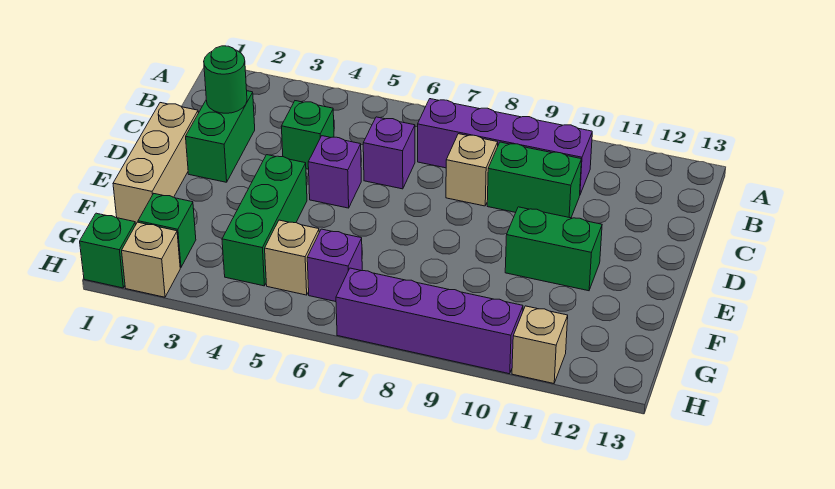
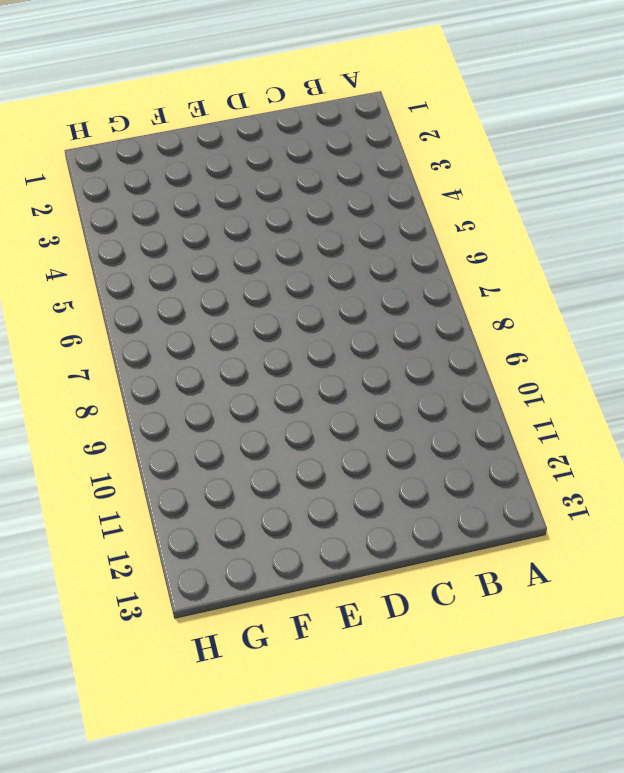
none -> purple 1x4 brick [418,99,592,194]
none -> green 1x2 brick [186,91,255,182]
none -> green 1x1 brick [281,101,334,169]

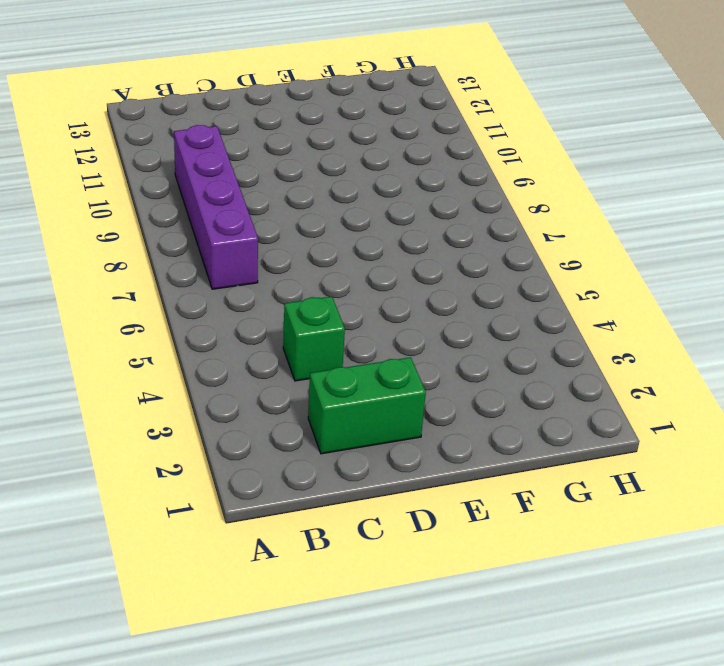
none -> purple 1x1 brick [363,117,415,189]
none -> tan 1x1 brick [446,134,498,206]
none -> green 1x2 brick [487,142,582,218]

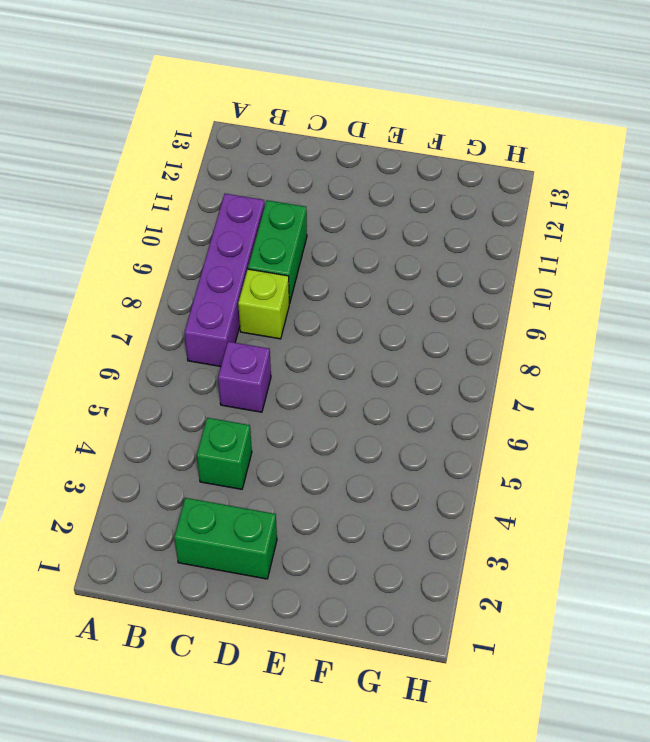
lime 1x1 brick [238,269,289,339] -> tan 1x1 brick [446,134,498,206]
none -> tan 1x3 brick [113,103,198,224]
none -> purple 1x1 brick [308,136,361,208]
none -> green 1x3 brick [222,155,307,286]

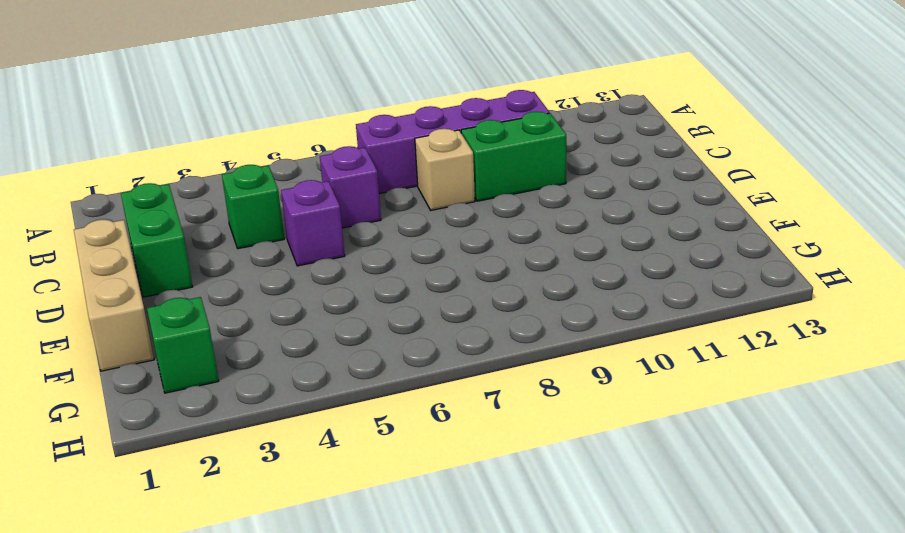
none -> green 1x3 brick [222,155,307,286]
none -> green 1x2 brick [505,207,602,291]
none -> tan 1x1 brick [265,220,319,295]

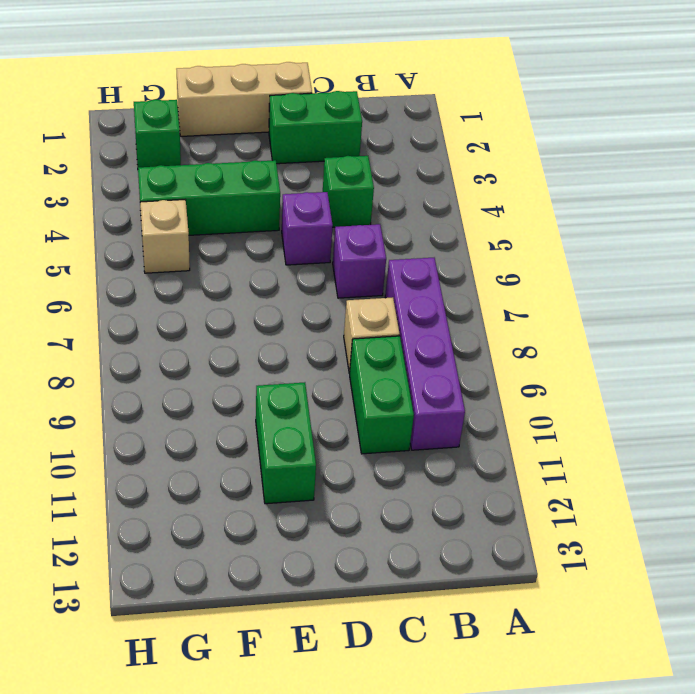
none -> purple 1x1 brick [307,229,362,302]
none -> green 1x1 brick [80,213,136,288]
none -> tan 1x1 brick [122,222,180,297]

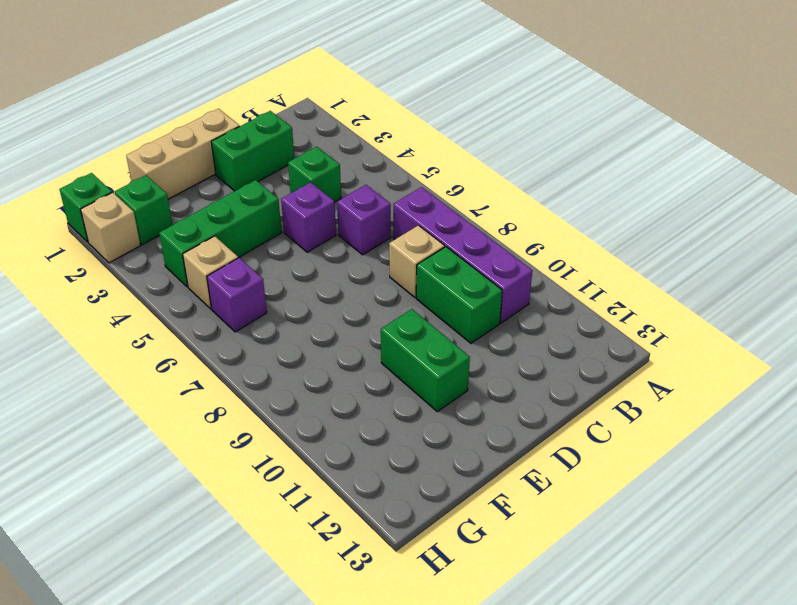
none -> purple 1x4 brick [336,268,523,374]
none -> tan 1x1 brick [512,306,568,383]
none -> green 1x1 round brick [204,46,247,113]

